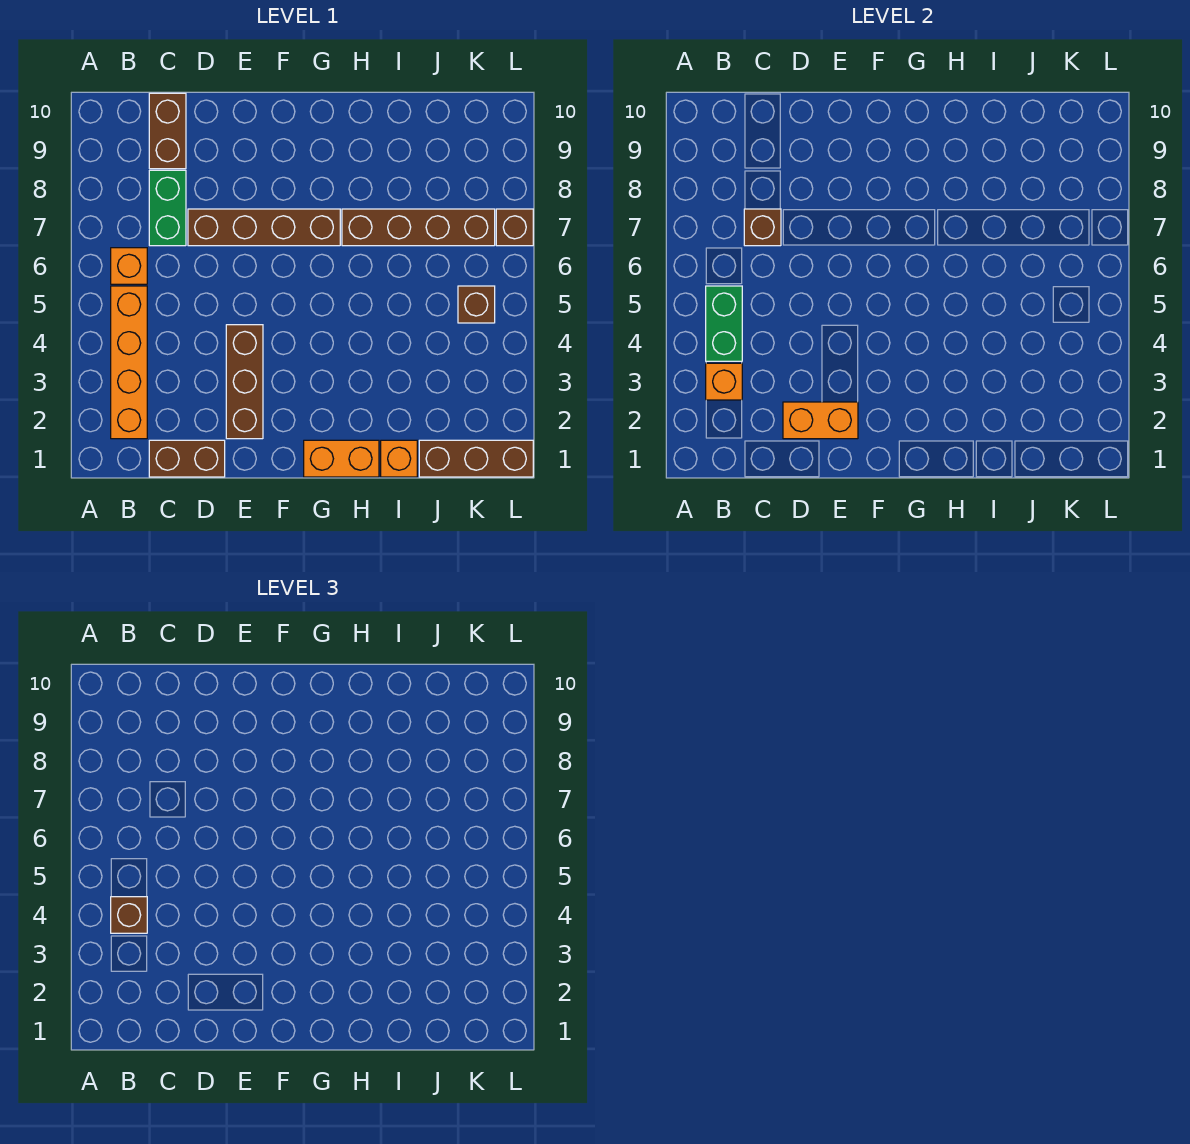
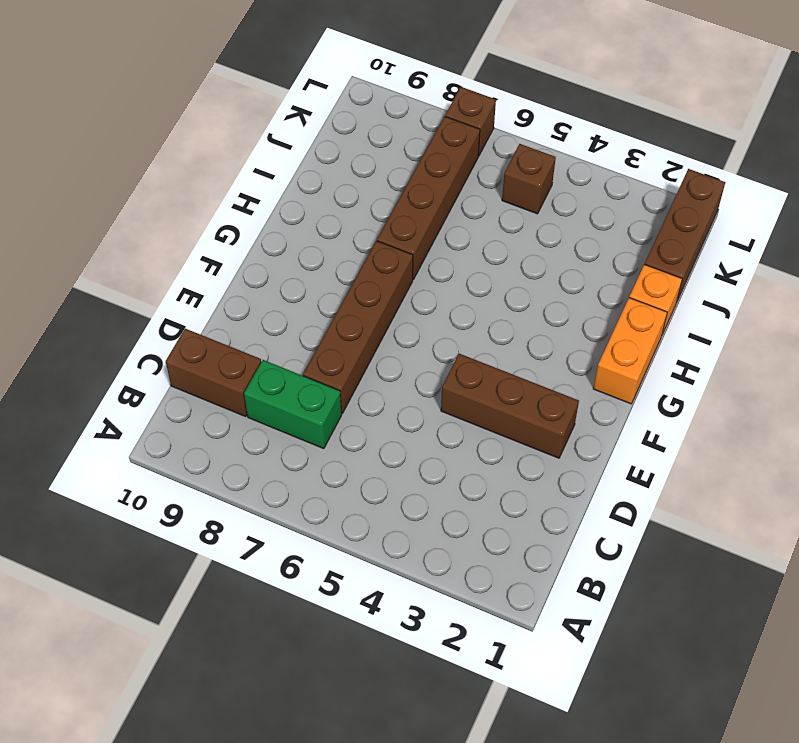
none -> orange 1x4 brick [111,286,147,439]
none -> orange 1x1 brick [111,248,147,284]
none -> brown 1x2 brick [149,440,225,477]

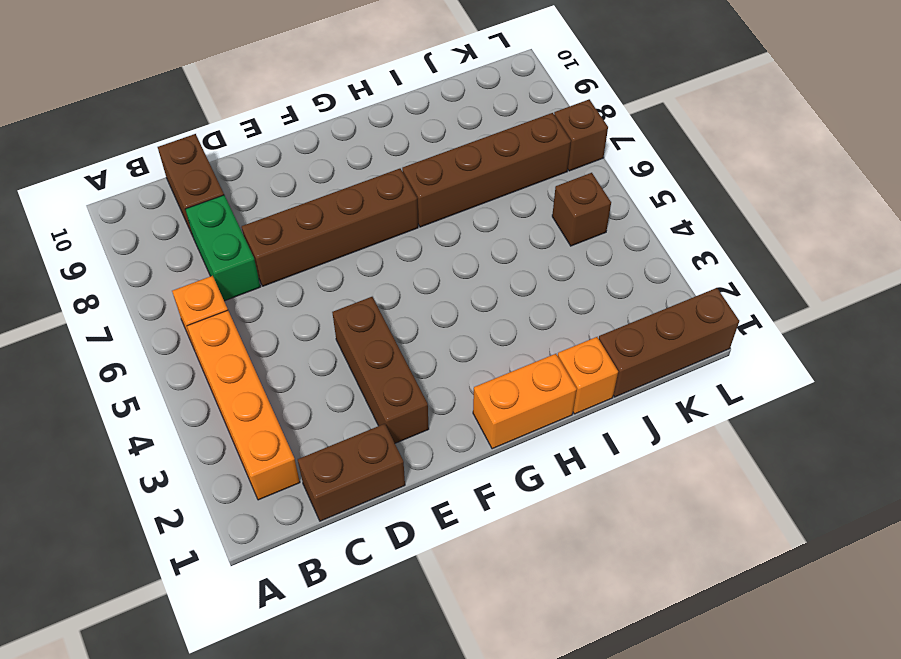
none -> orange 1x1 brick [706,363,742,400]
none -> green 1x2 brick [706,286,742,361]
none -> brown 1x1 brick [744,209,781,246]

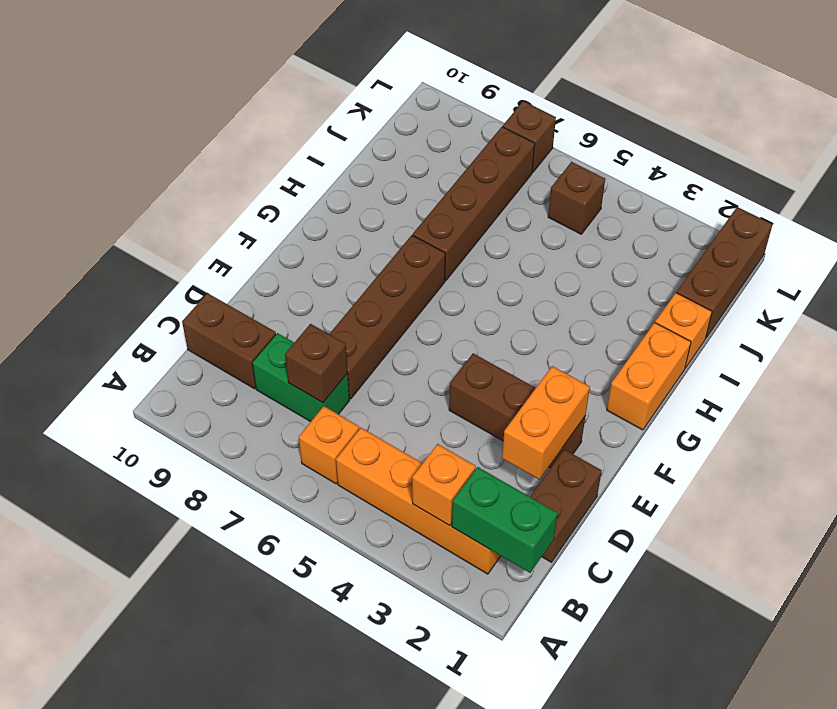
green 1x2 brick [452,467,558,573] -> green 1x2 brick moved to [706,286,742,361]
none -> brown 1x1 brick [111,897,147,933]

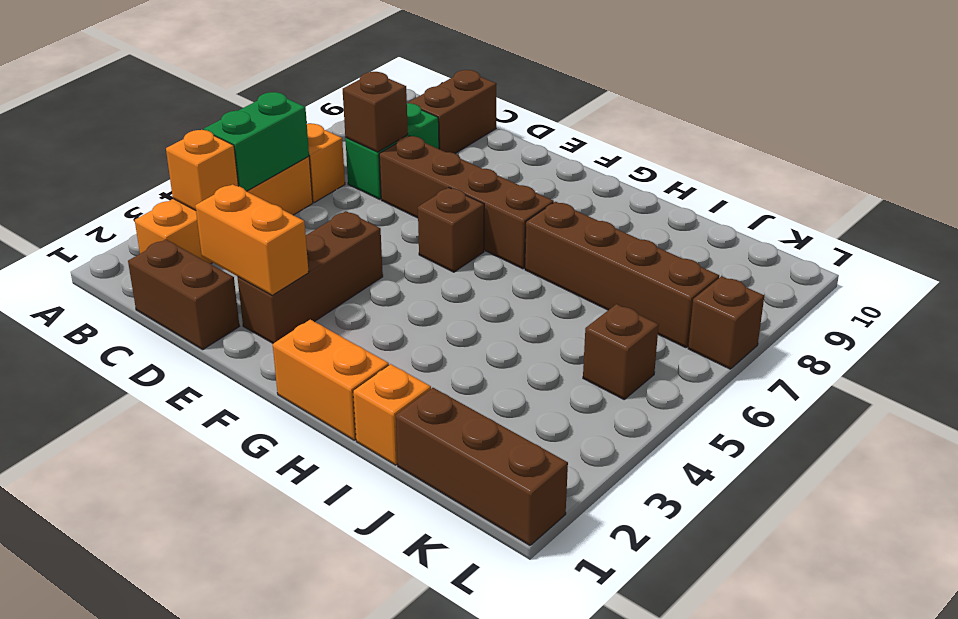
brown 1x1 brick [418,188,484,272] -> brown 1x1 brick moved to [111,897,147,933]

